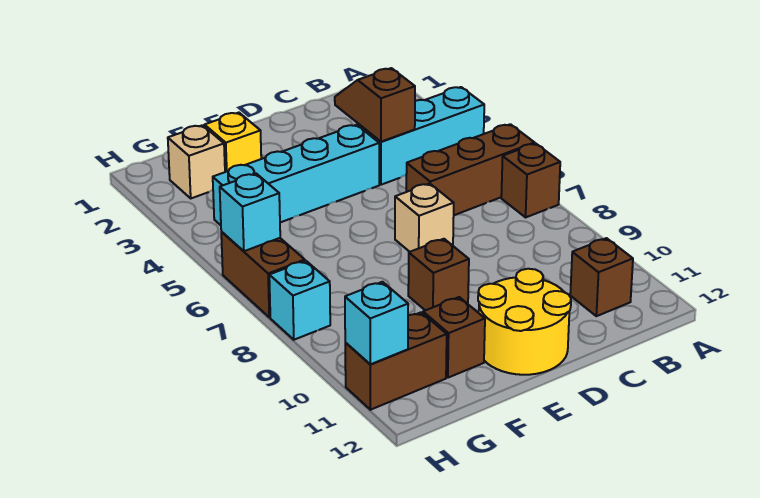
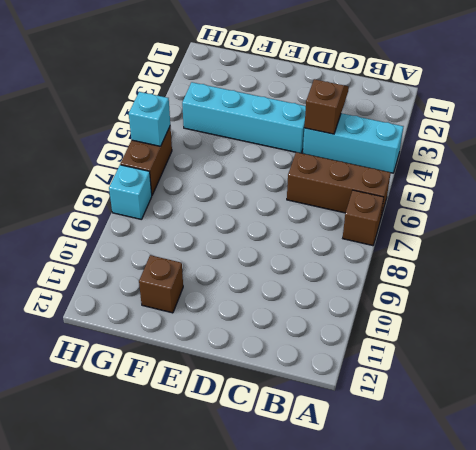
none -> brown 1x1 brick [570,238,633,316]
none -> tan 1x1 brick [395,183,454,252]
none -> yellow 2x2 round brick [478,269,571,375]

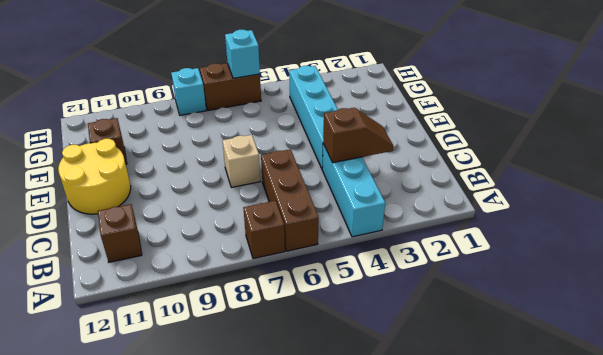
none -> brown 1x1 brick [408,239,469,310]
none -> yellow 1x1 brick [205,113,261,172]
none -> tan 1x1 brick [168,125,225,198]

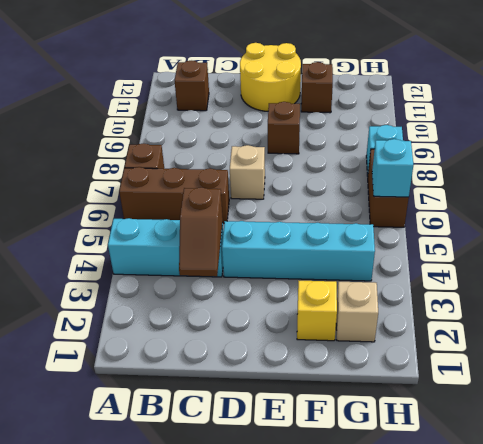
none -> brown 1x2 brick [345,312,447,410]
none -> cyan 1x1 brick [345,282,408,364]

